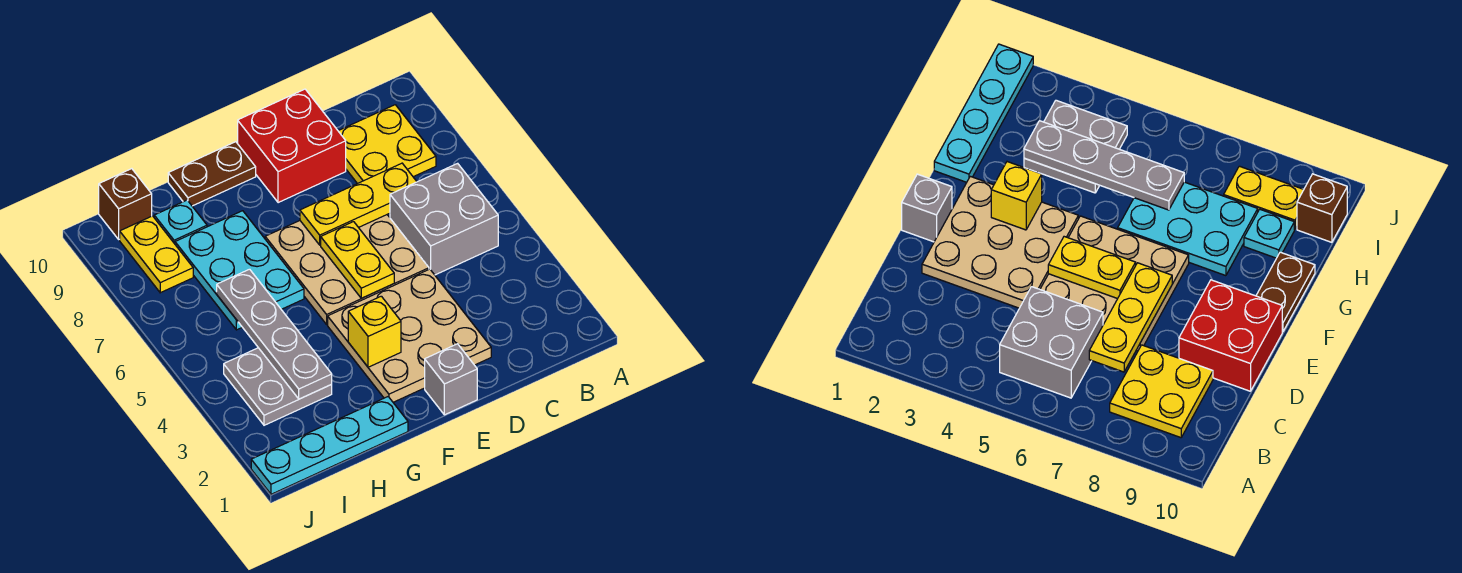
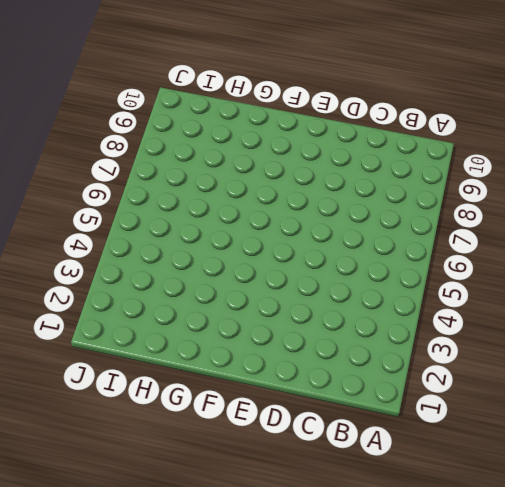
none -> grey 2x2 brick [390,163,498,275]
none -> yellow 2x2 plate [339,105,436,184]
none -> tan 3x3 plate [328,269,491,402]

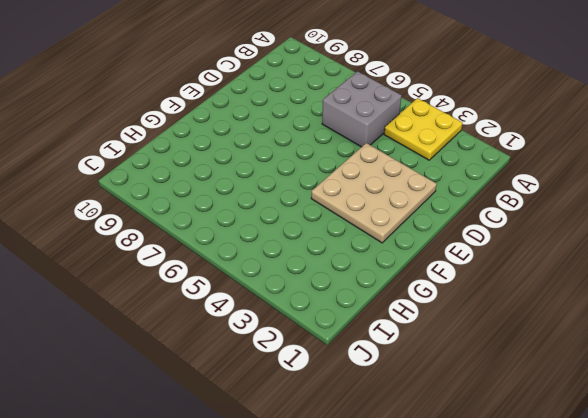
yellow 2x2 plate [384,98,463,160] -> yellow 2x2 plate moved to [339,105,436,184]
none -> tan 3x3 plate [265,215,429,324]
none -> red 2x2 brick [238,89,346,203]
none -> grey 1x1 brick [425,344,477,415]

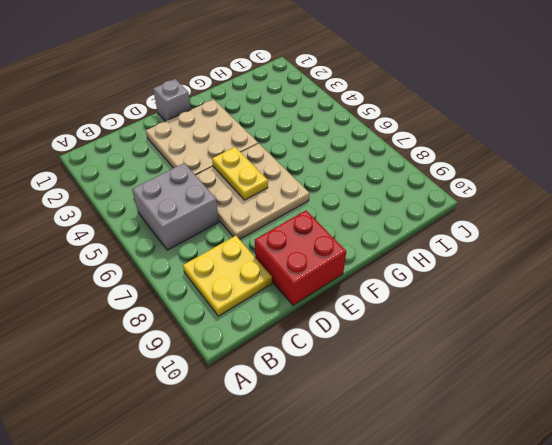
none -> brown 1x2 plate [168,142,256,206]
none -> cyan 1x4 plate [251,397,408,494]
none -> cyan 2x3 plate [175,211,304,330]

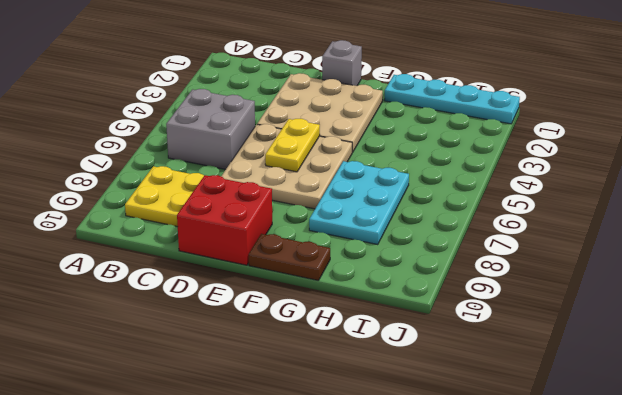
none -> grey 2x2 plate [224,348,332,425]
none -> cyan 1x1 plate [154,200,207,244]
none -> yellow 1x2 plate [120,216,193,293]

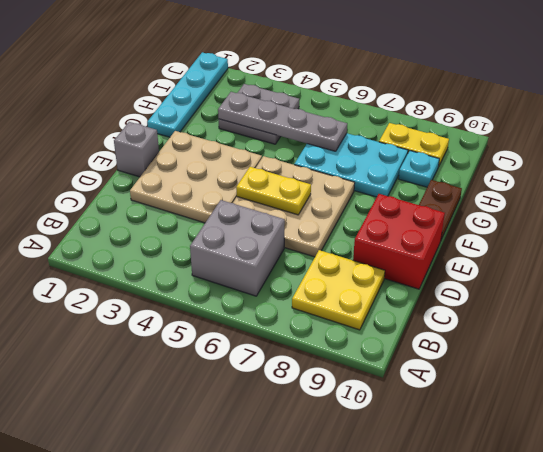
none -> brown 1x1 brick [99,169,152,239]
none -> yellow 1x3 plate [300,163,417,245]
none -> yellow 1x1 brick [348,296,401,367]

